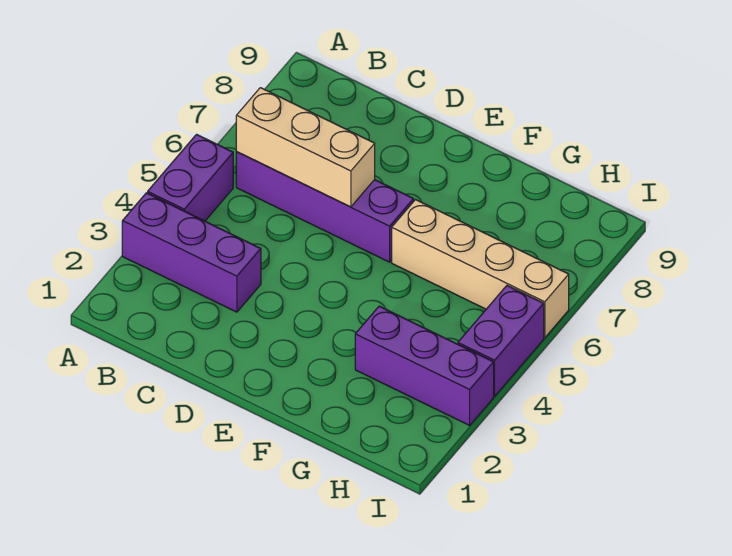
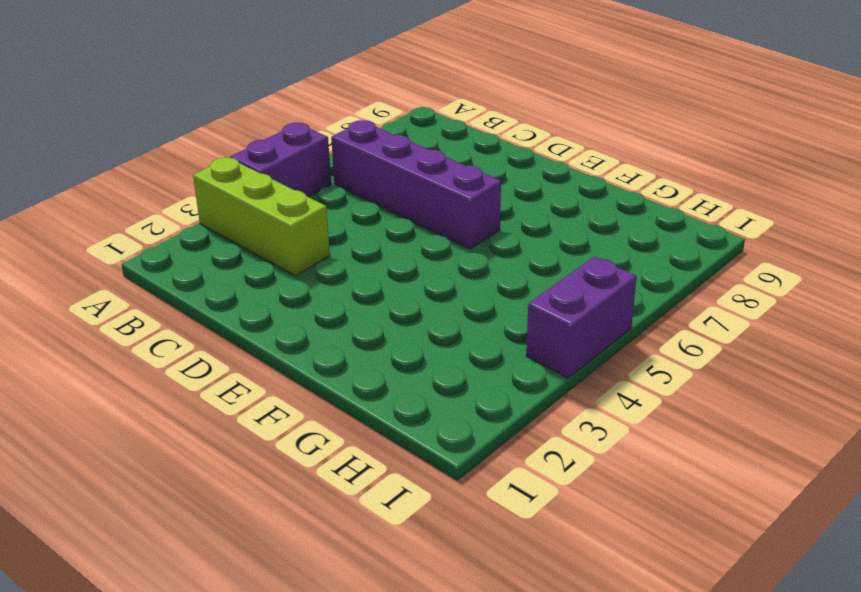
lime 1x3 brick [193,158,330,276] -> purple 1x3 brick [122,193,261,312]
none -> tan 1x4 brick [392,200,569,338]
none -> purple 1x3 brick [355,306,494,425]

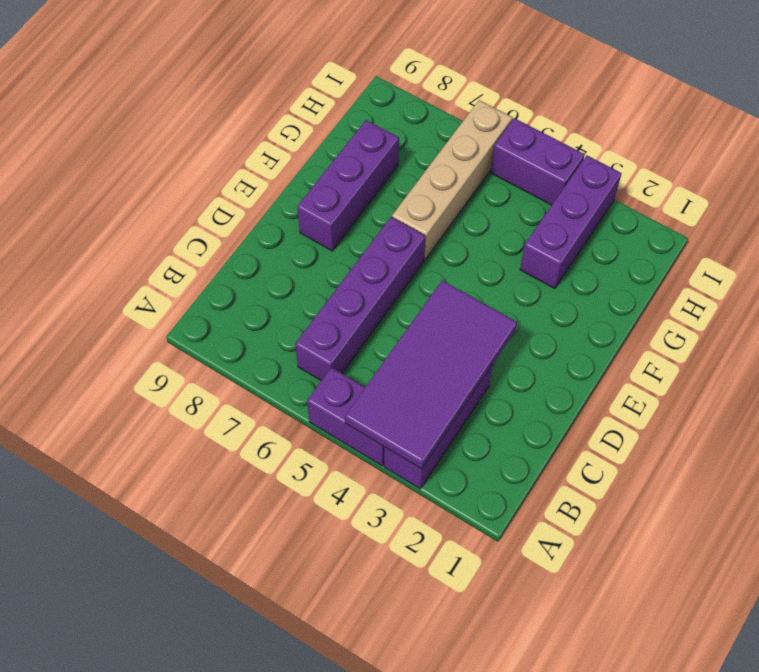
purple 2x4 tile [345,281,517,469] -> none
purple 1x3 brick [297,120,399,251] -> none
none -> tan 1x3 brick [236,88,375,207]

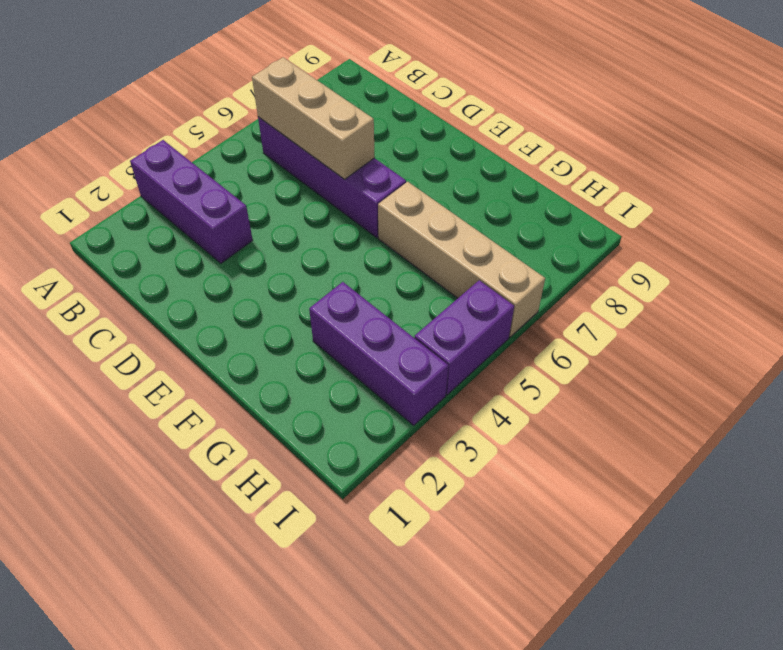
none -> purple 1x2 brick [148,134,233,221]

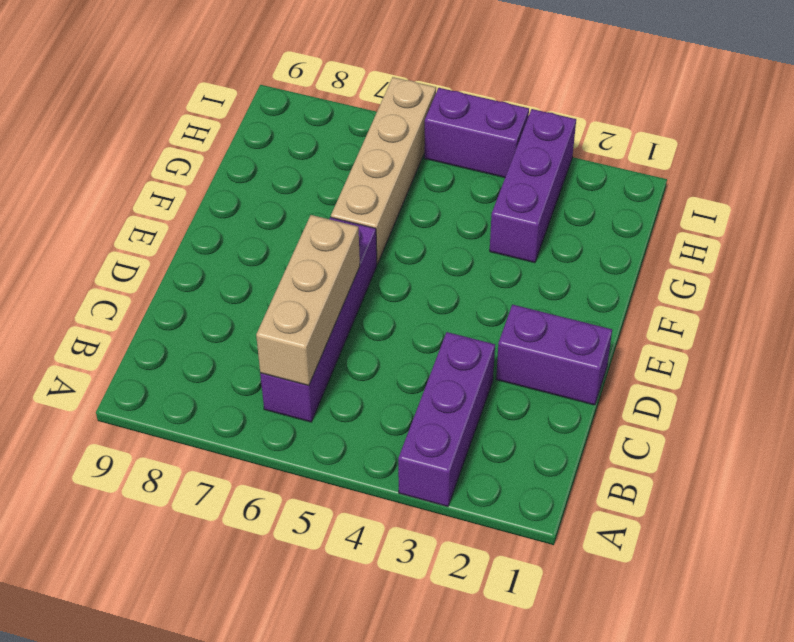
purple 1x2 brick [496,305,612,405] -> purple 1x2 brick moved to [148,134,233,221]

